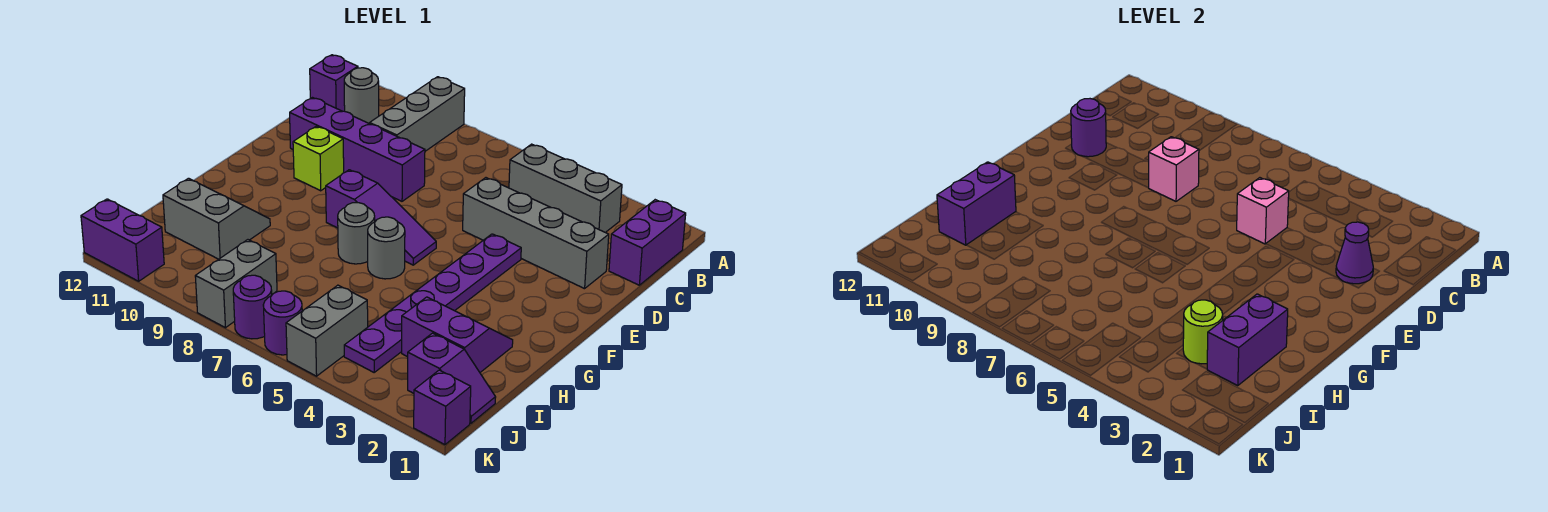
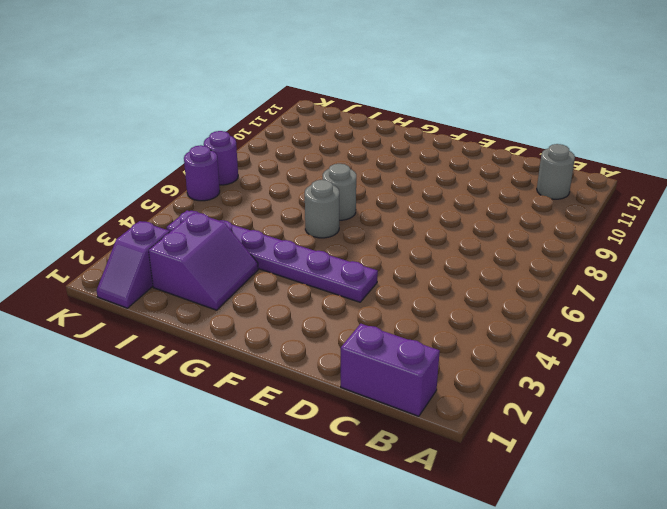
none -> grey 1x3 brick [370,77,465,151]
none -> grey 1x3 brick [509,144,622,232]
none -> purple 1x1 brick [310,55,358,111]

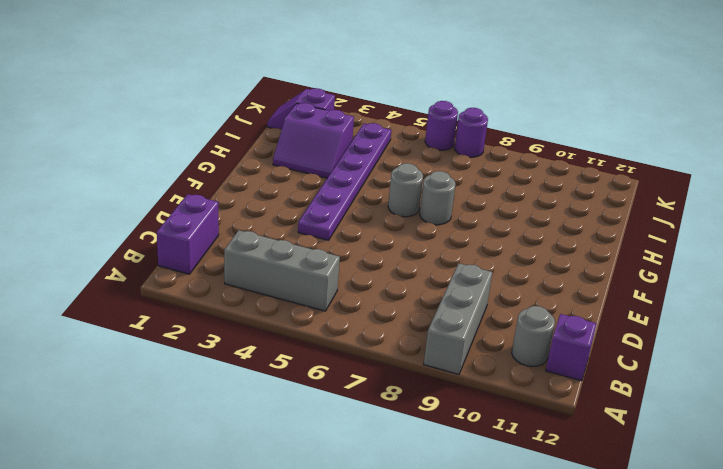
none -> grey 1x4 brick [463,178,609,289]
none -> purple 1x4 brick [290,98,425,201]
none -> lime 1x1 brick [293,126,344,191]

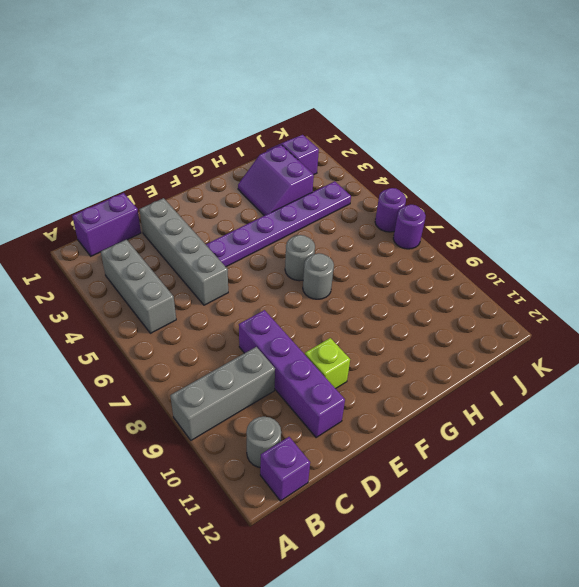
none -> purple 1x3 slope [326,170,436,265]
none -> grey 2x2 slope [163,178,270,259]
none -> grey 1x2 brick [286,285,368,376]

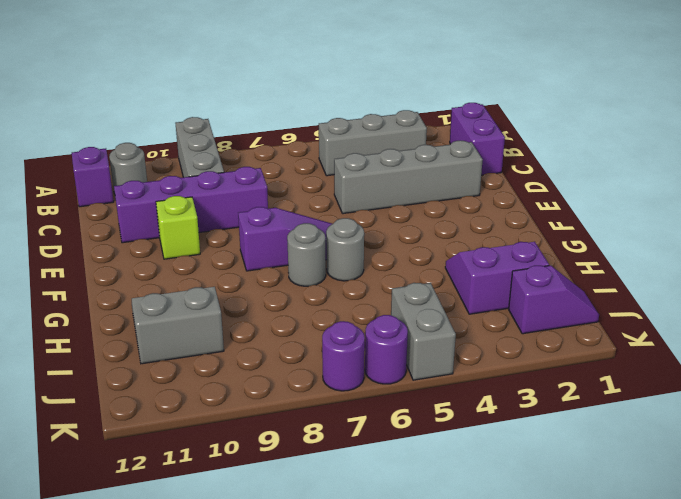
none -> purple 1x6 plate [344,234,521,372]
none -> grey 1x2 brick [195,240,277,328]
none -> purple 1x1 brick [414,370,471,445]

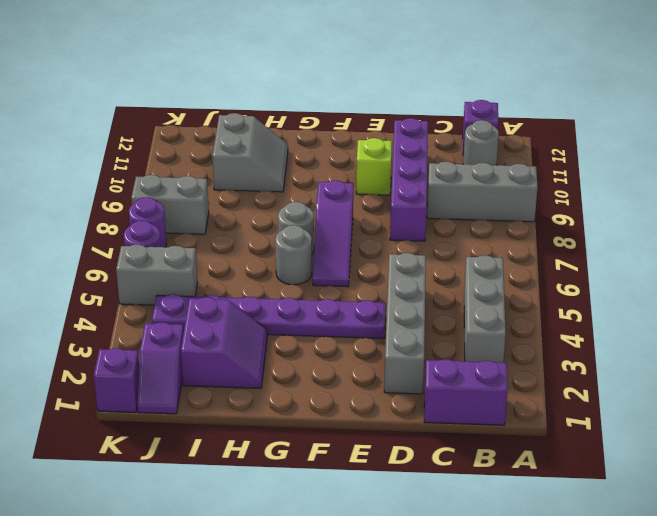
none -> purple 1x2 brick [81,199,164,281]
none -> purple 1x1 cone [1336,222,1373,284]
none -> pink 1x1 brick [1237,178,1289,244]

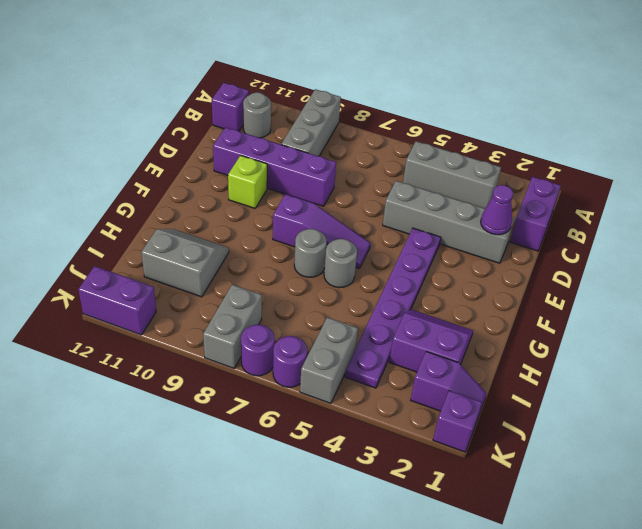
none -> pink 1x1 brick [1237,178,1289,244]
none -> pink 1x1 brick [1149,137,1199,201]
none -> purple 1x1 round brick [1071,99,1106,157]

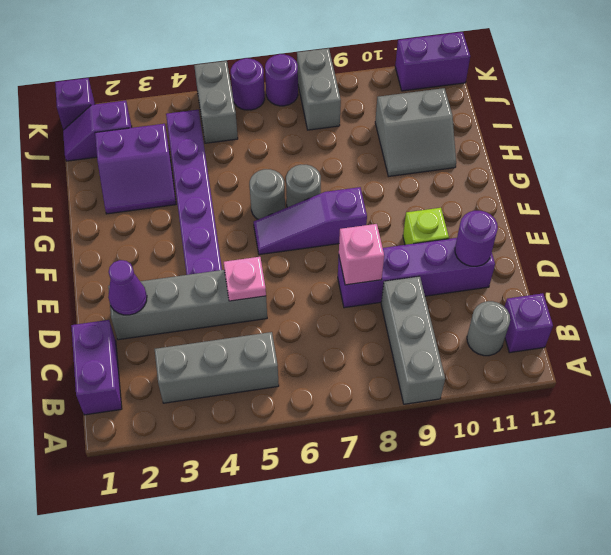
pink 1x1 plate [224,257,266,301] -> pink 1x1 brick [1237,178,1289,244]
none -> purple 1x2 brick [1207,294,1288,386]
none -> purple 1x2 brick [937,162,1016,245]
none -> lime 1x1 round brick [1183,300,1223,364]

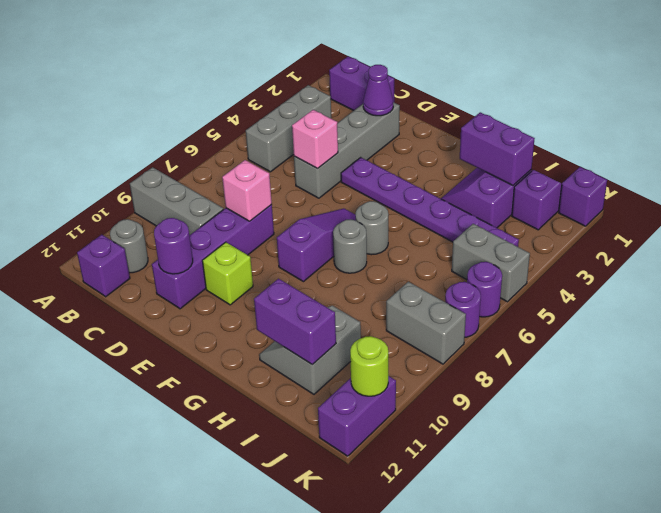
lime 1x1 round brick [350,336,388,396] -> lime 1x1 round brick moved to [1183,300,1223,364]

